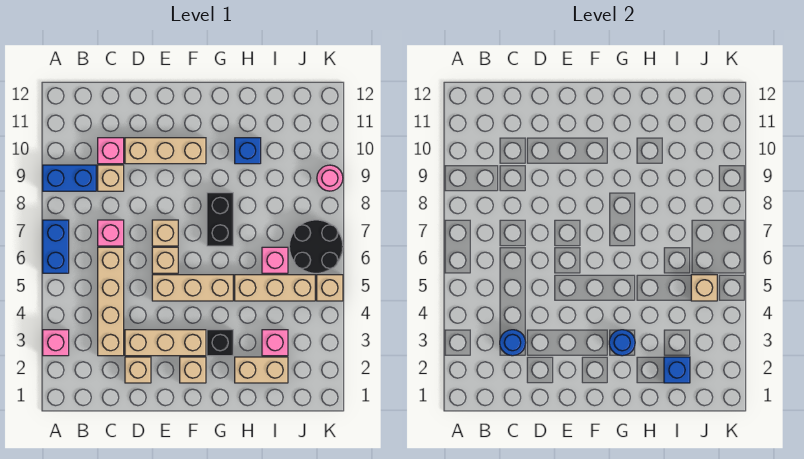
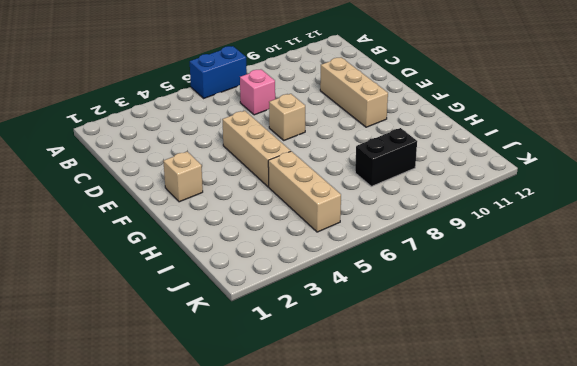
black 1x2 brick [355,128,417,186] -> black 1x2 brick moved to [207,193,233,246]
none -> pink 1x1 brick [43,330,69,356]
none -> blue 1x2 brick [43,165,96,191]
none -> tan 1x4 brick [98,247,124,356]

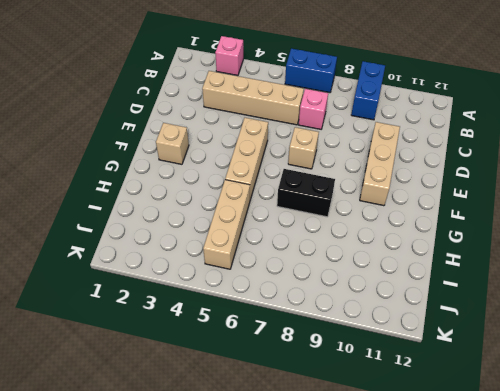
none -> tan 1x1 brick [98,165,124,191]
none -> pink 1x1 brick [98,138,124,164]
none -> tan 1x1 brick [125,357,151,383]

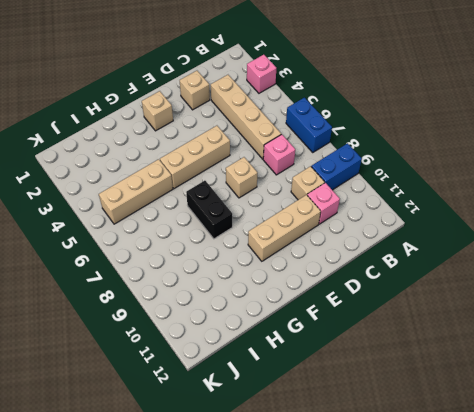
none -> tan 1x3 brick [125,330,206,356]
none -> tan 1x1 brick [152,247,178,273]
none -> black 1x1 brick [207,330,233,356]

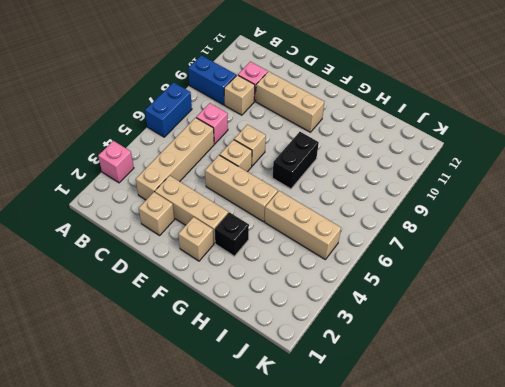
none -> tan 1x2 brick [235,357,288,383]
none -> blue 1x1 brick [235,138,261,164]
none -> pink 1x1 brick [262,330,288,356]

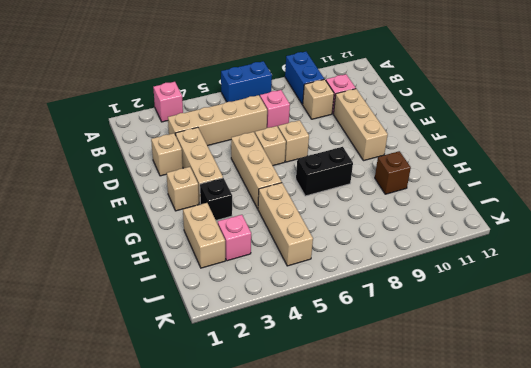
brown 1x1 brick [375,151,411,194] -> blue 1x1 brick [235,138,261,164]
none -> pink 1x1 brick [262,247,288,273]
none -> black 2x2 round brick [289,220,343,273]
none -> tan 1x1 brick [317,275,343,301]

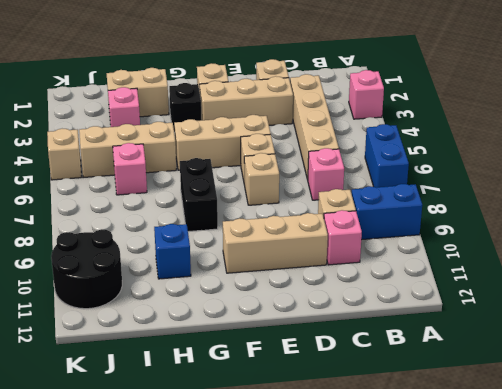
black 2x2 round brick [51,229,122,309] -> black 2x2 round brick moved to [289,220,343,273]
none -> pink 1x1 round brick [317,165,343,191]
none -> blue 1x1 round brick [500,330,526,356]
none -> blue 1x1 round brick [609,330,635,356]

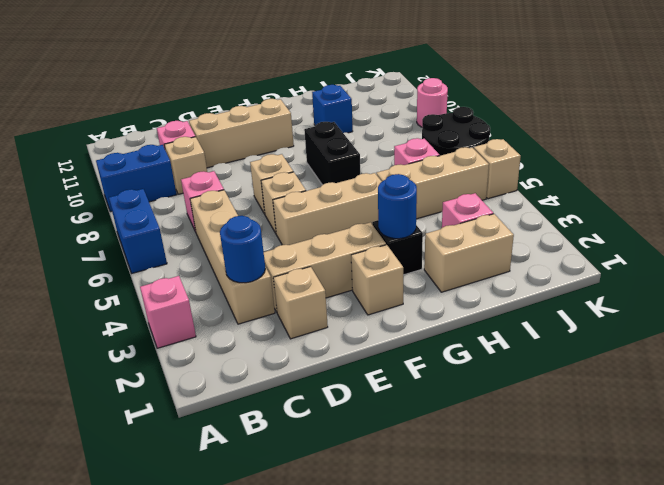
none -> blue 1x1 brick [664,357,690,383]
none -> tan 1x1 brick [691,275,717,301]

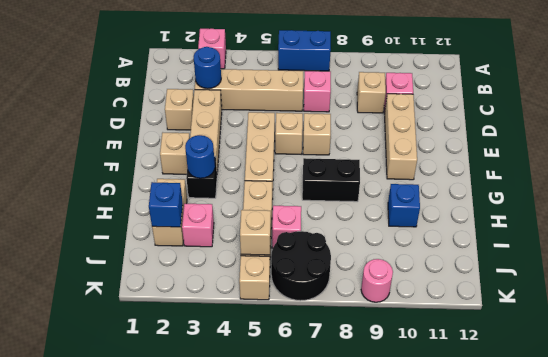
none -> blue 1x2 brick [43,165,96,191]

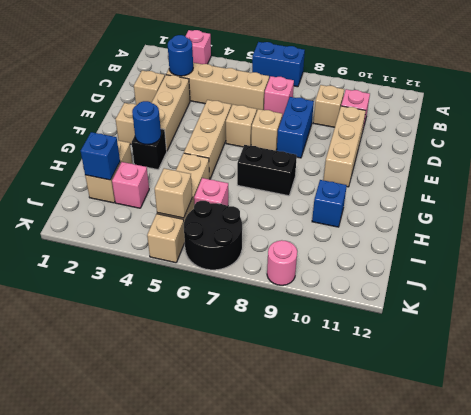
blue 1x2 brick [276,97,314,158] -> blue 1x2 brick moved to [43,165,96,191]

